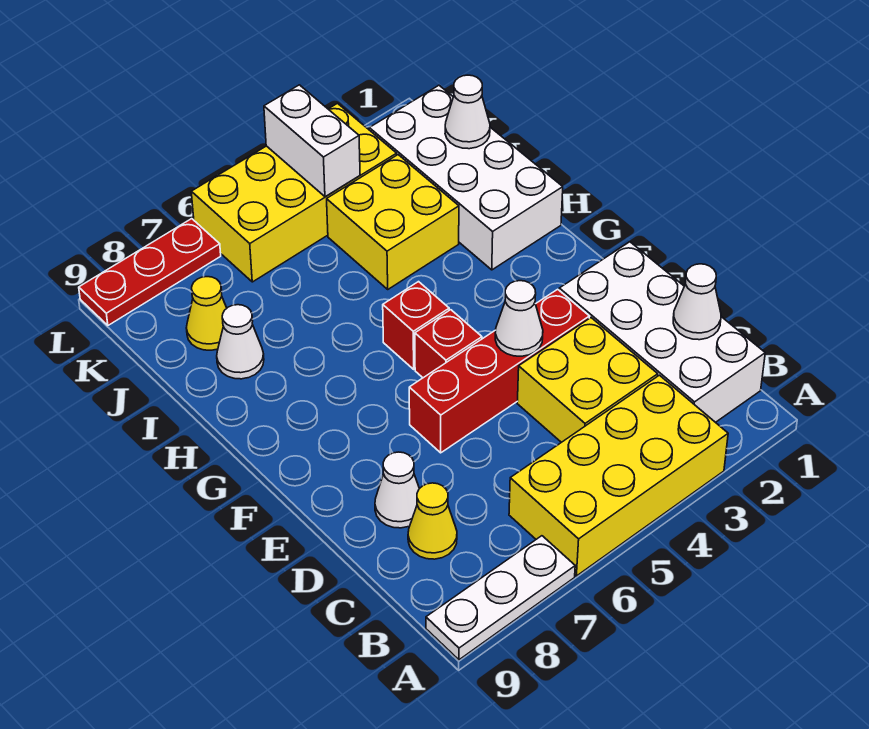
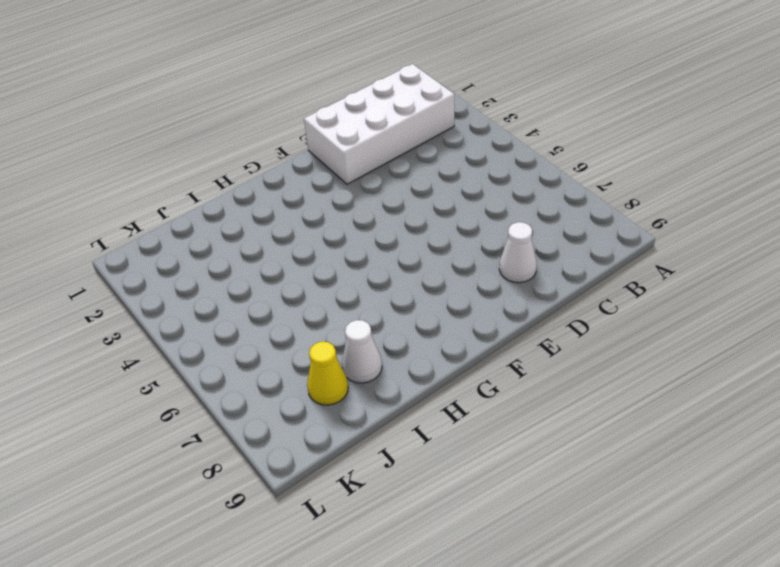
none -> yellow 2x4 brick [509,375,728,576]
none -> white 1x3 plate [426,536,575,660]
none -> yellow 2x2 brick [517,318,658,442]

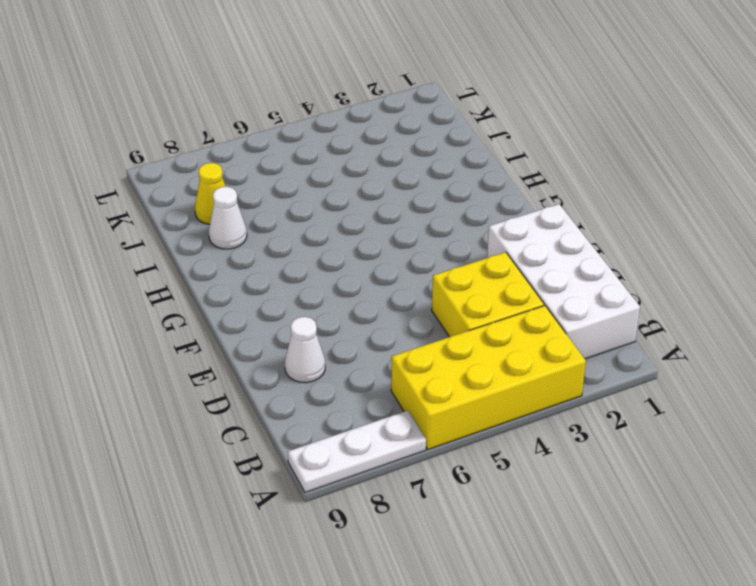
none -> yellow 1x1 cone [408,483,457,559]
none -> red 1x4 brick [409,289,589,453]
none -> red 1x1 brick [415,310,482,378]

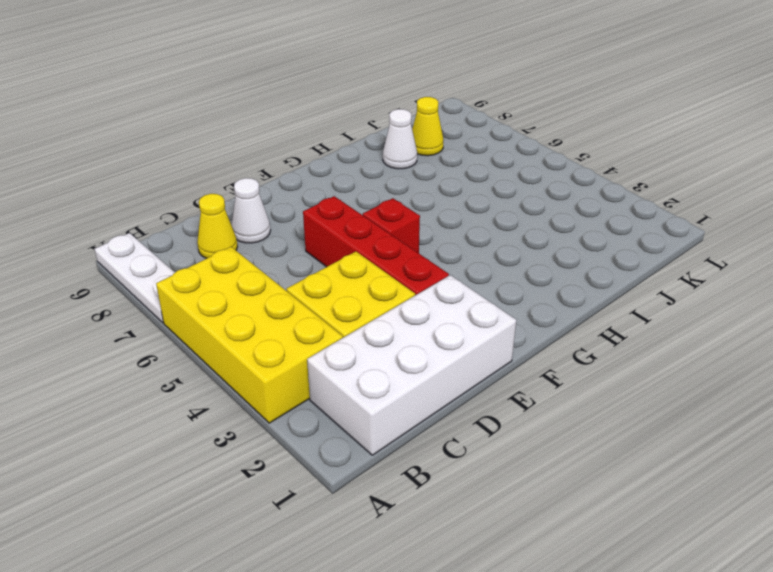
none -> red 1x1 brick [383,282,449,369]
none -> white 2x4 brick [369,85,563,270]
none -> yellow 2x2 brick [327,155,459,289]

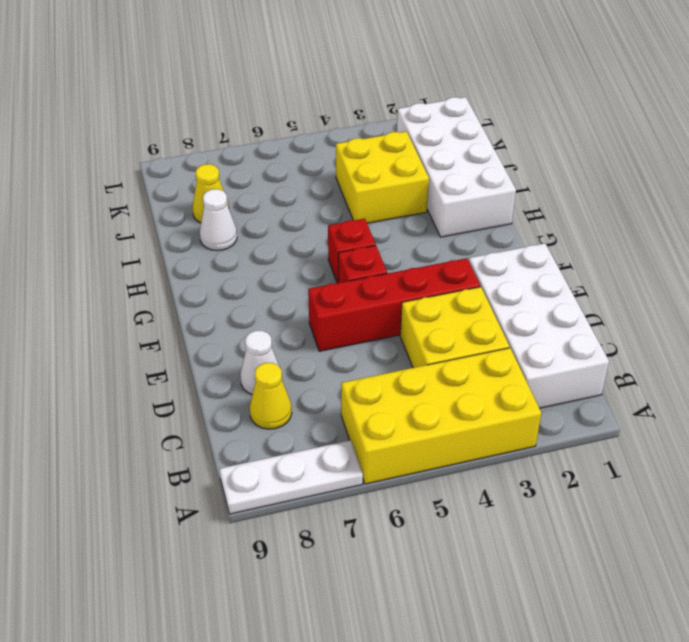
none -> yellow 2x4 brick [191,103,397,282]
none -> red 1x3 plate [79,219,221,325]
none -> white 1x1 cone [673,264,721,340]

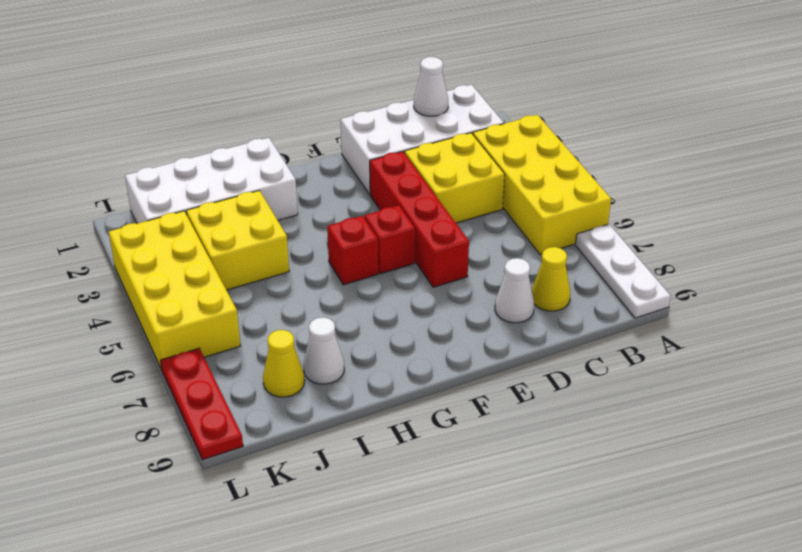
none -> white 1x1 cone [495,281,543,356]
none -> white 1x1 cone [445,75,490,149]
none -> white 1x2 brick [264,85,360,197]

